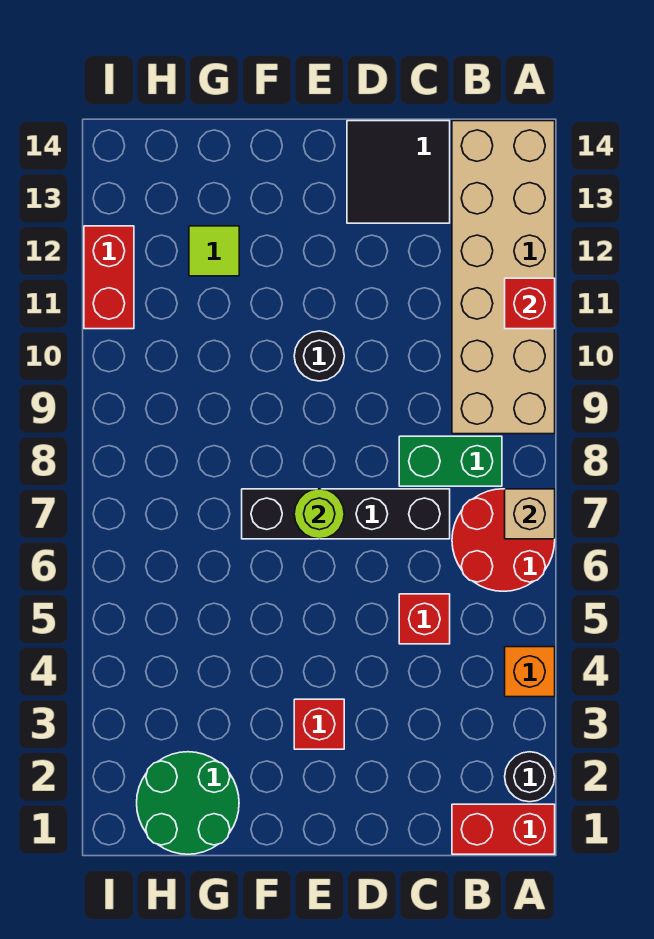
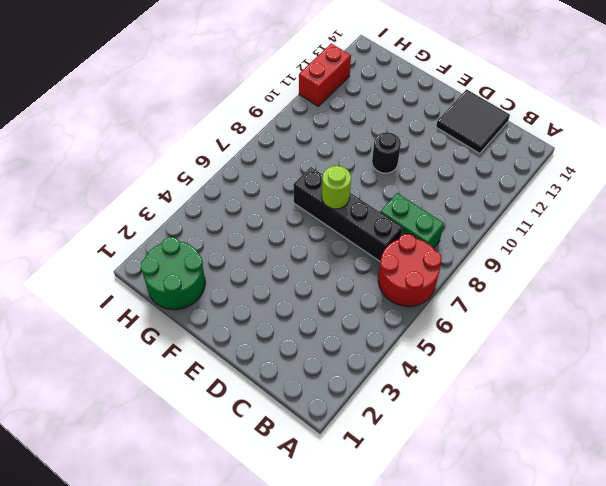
none -> red 1x2 brick [452,804,555,854]
none -> black 1x1 round brick [505,752,555,802]
none -> orange 1x1 brick [505,647,555,697]

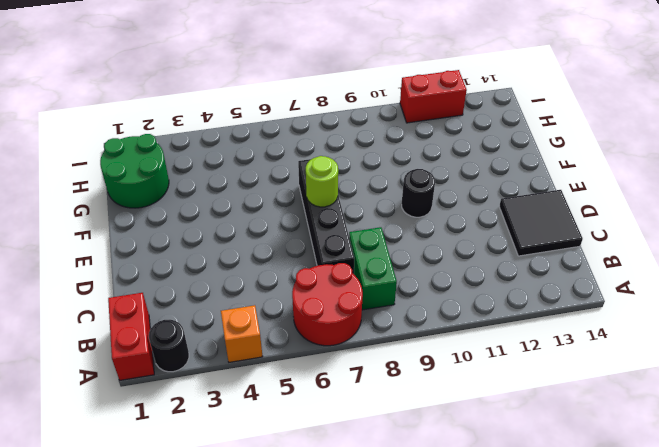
none -> tan 2x6 brick [452,121,555,434]
none -> red 1x1 brick [399,594,450,644]
none -> red 1x1 brick [294,699,344,749]

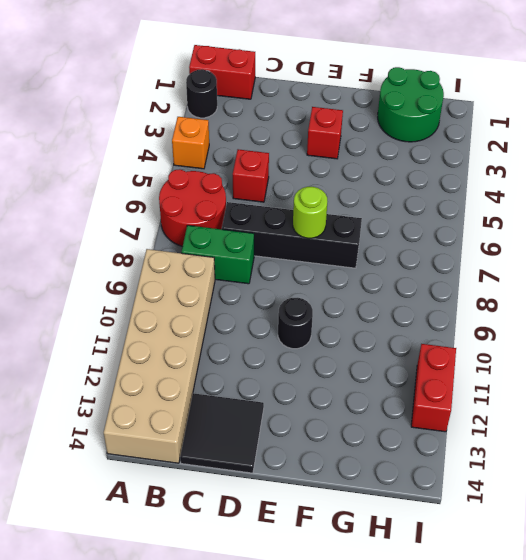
none -> lime 1x1 tile [189,226,239,276]
none -> tan 1x1 brick [505,489,555,539]
none -> red 1x1 brick [505,278,555,329]

